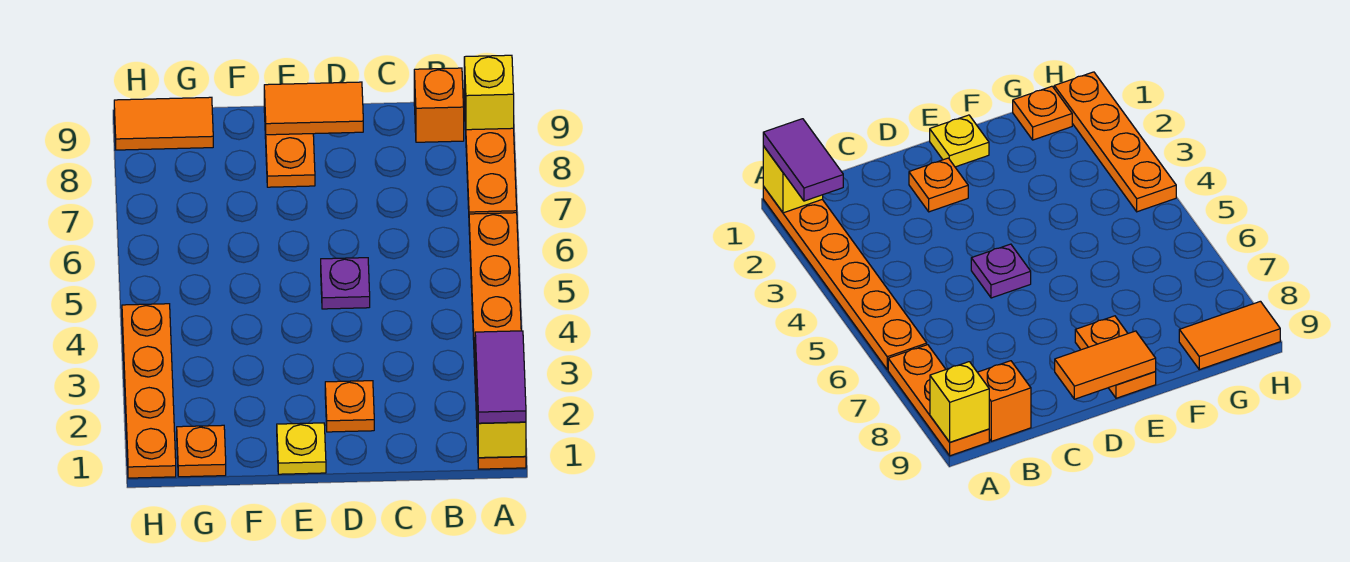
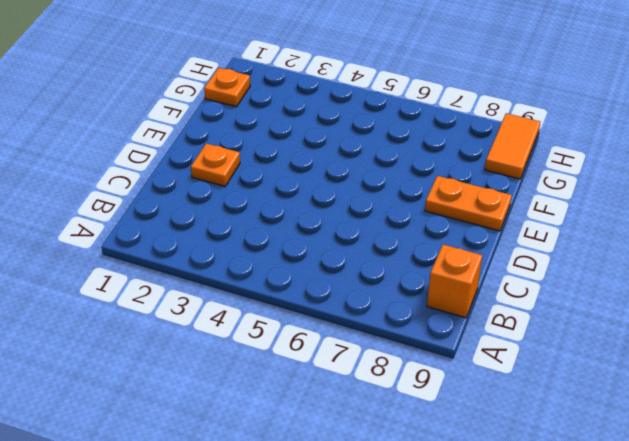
none -> orange 1x6 plate [469,213,526,469]
none -> orange 1x3 plate [464,93,517,214]
none -> purple 1x1 plate [321,258,370,309]

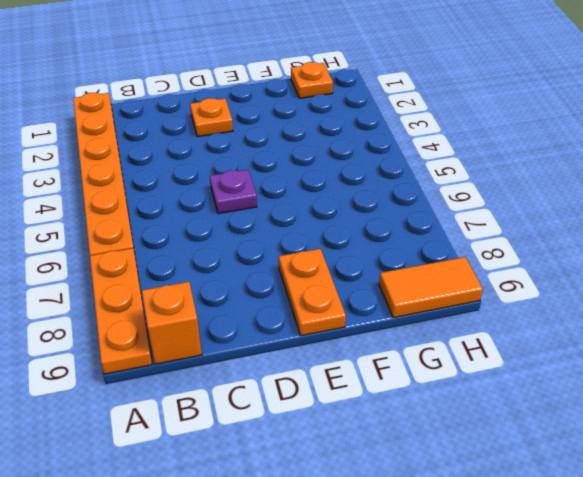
none -> yellow 1x1 plate [277,423,326,474]
none -> orange 1x4 plate [122,304,176,478]
none -> yellow 1x1 brick [477,400,526,458]

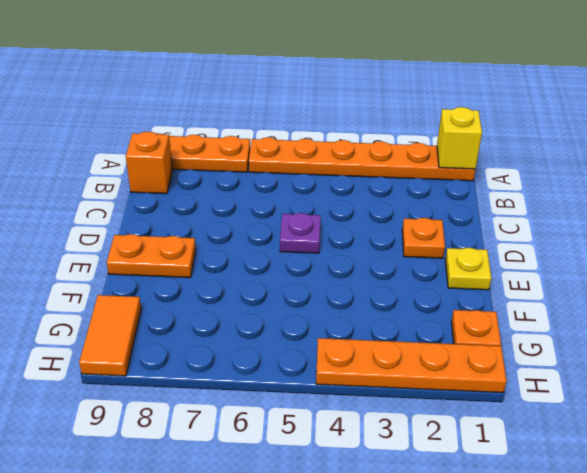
none -> yellow 1x1 brick [464,55,514,130]
none -> orange 1x2 tile [264,82,363,135]
none -> purple 1x2 tile [475,331,526,423]

